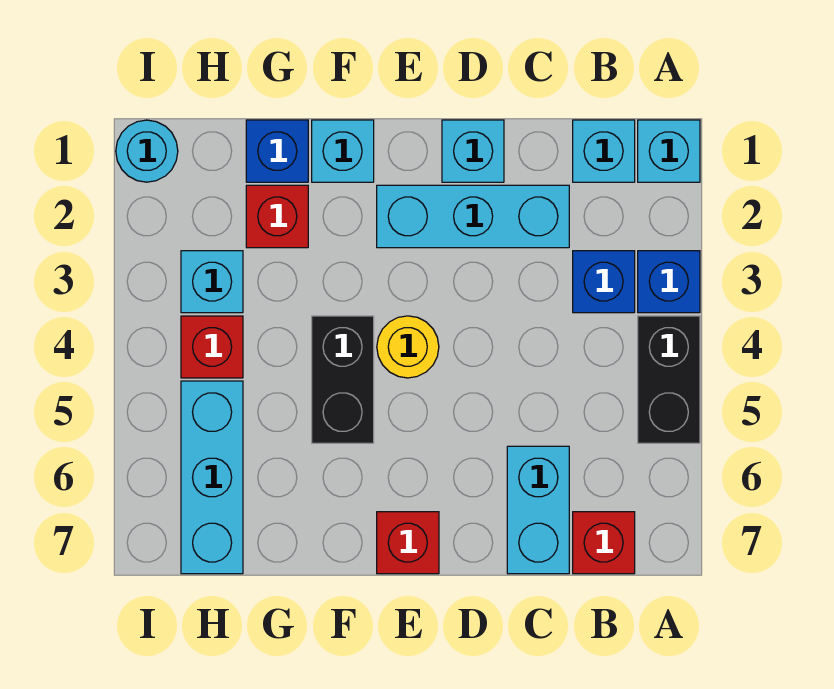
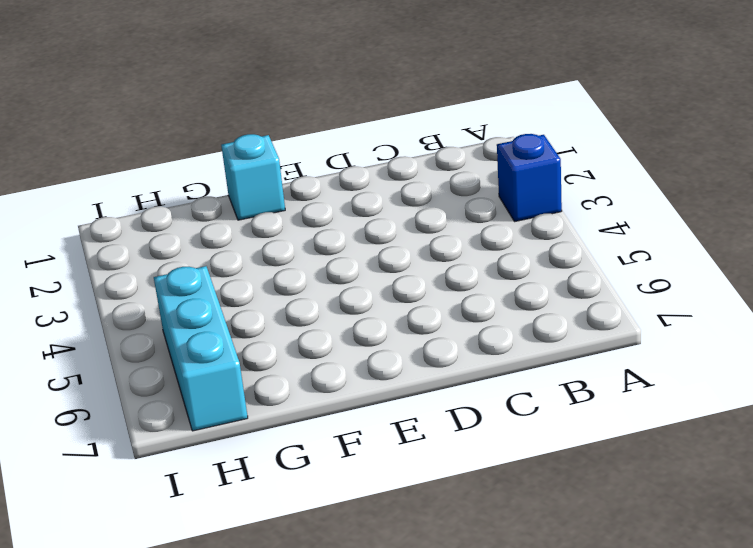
none -> cyan 1x1 brick [638,120,700,182]
none -> black 1x2 brick [638,316,700,443]
none -> cyan 1x1 brick [573,120,635,182]

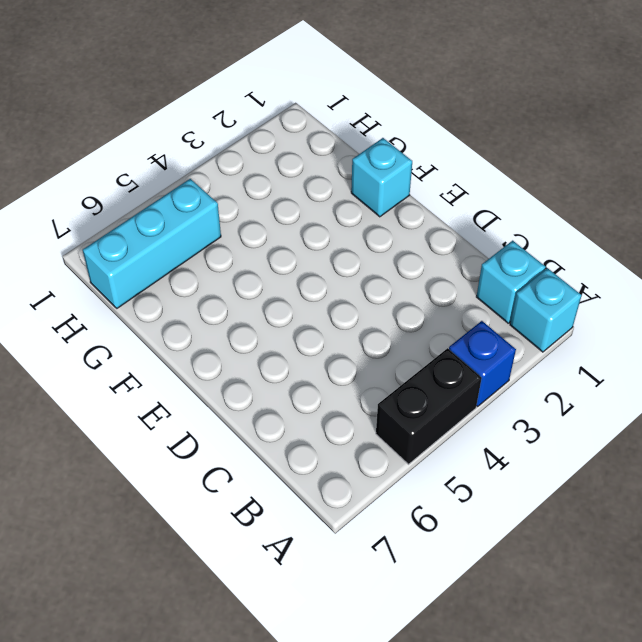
none -> blue 1x1 brick [573,251,635,313]
none -> red 1x1 brick [573,512,635,574]
none -> cyan 1x3 brick [377,185,569,248]

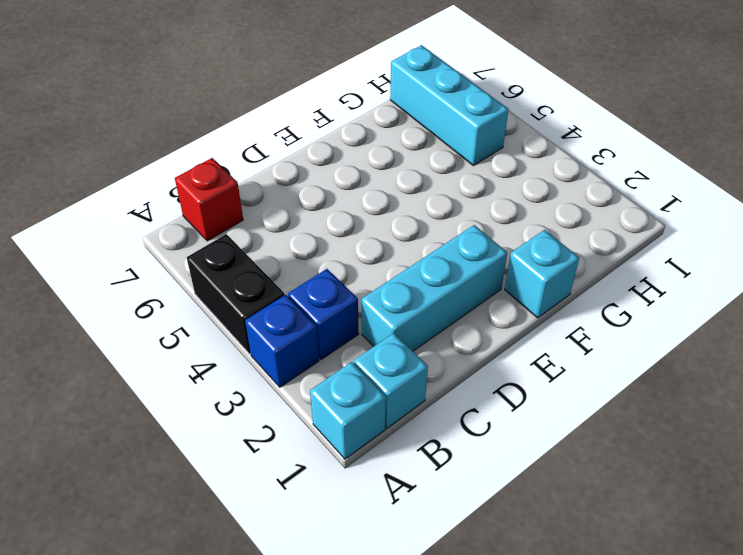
none -> cyan 1x2 brick [507,446,569,574]
none -> cyan 1x1 brick [442,120,504,182]
none -> yellow 1x1 round brick [377,316,439,378]

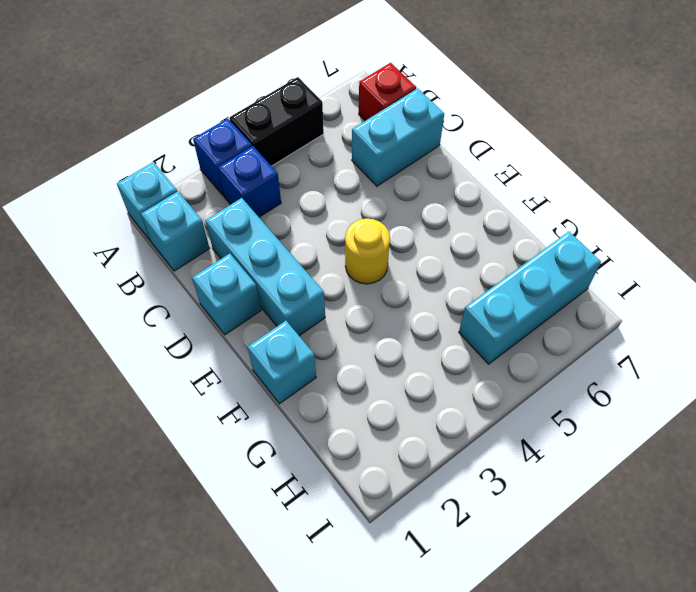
none -> red 1x1 brick [377,512,439,574]
none -> black 1x2 brick [312,316,374,443]
none -> blue 1x1 brick [246,120,308,182]

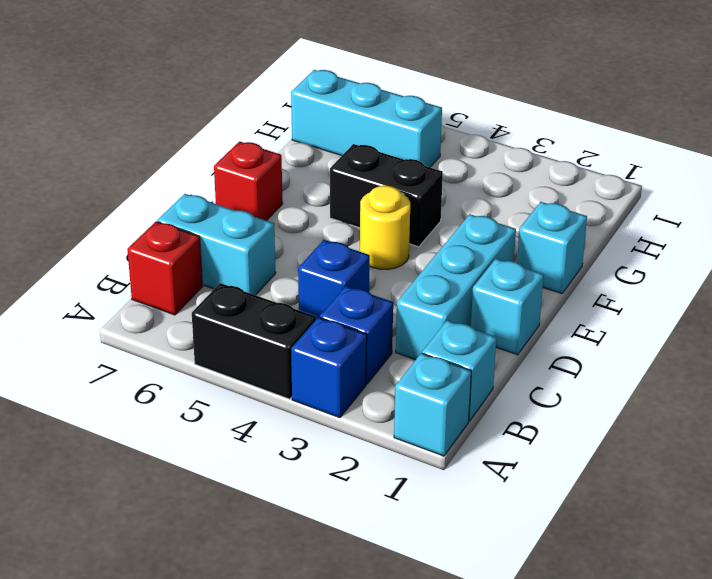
blue 1x1 brick [298,240,370,319] -> blue 1x1 brick moved to [246,120,308,182]
none -> red 1x1 brick [246,185,308,248]
none -> cyan 1x1 brick [181,251,243,313]
none -> red 1x1 brick [181,316,243,378]

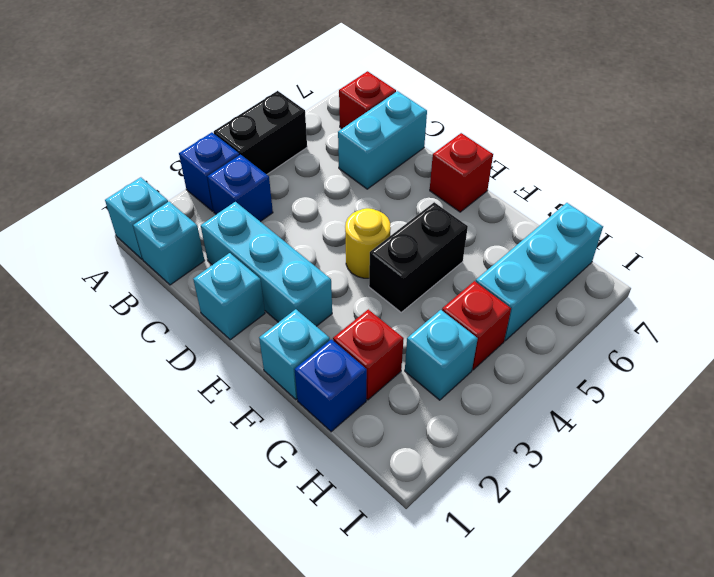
none -> cyan 1x1 round brick [116,120,178,182]

